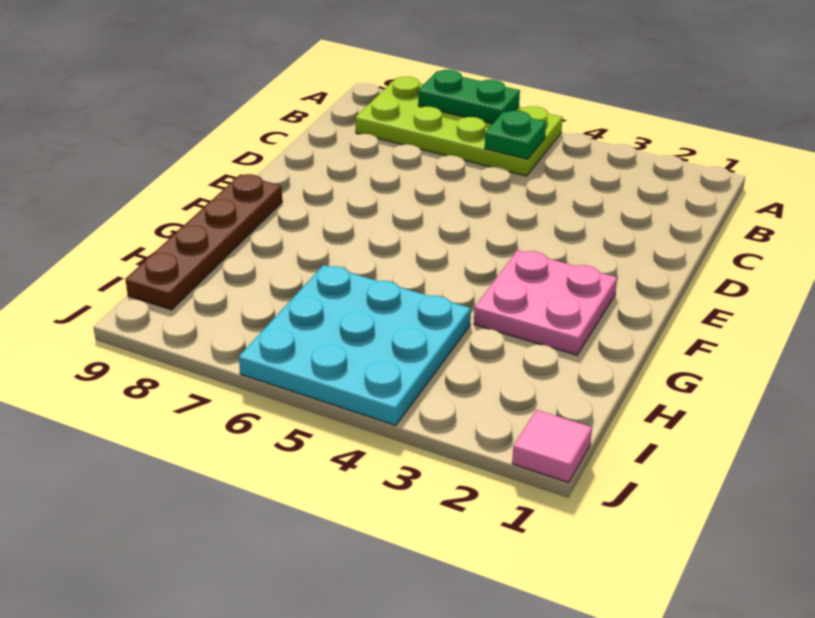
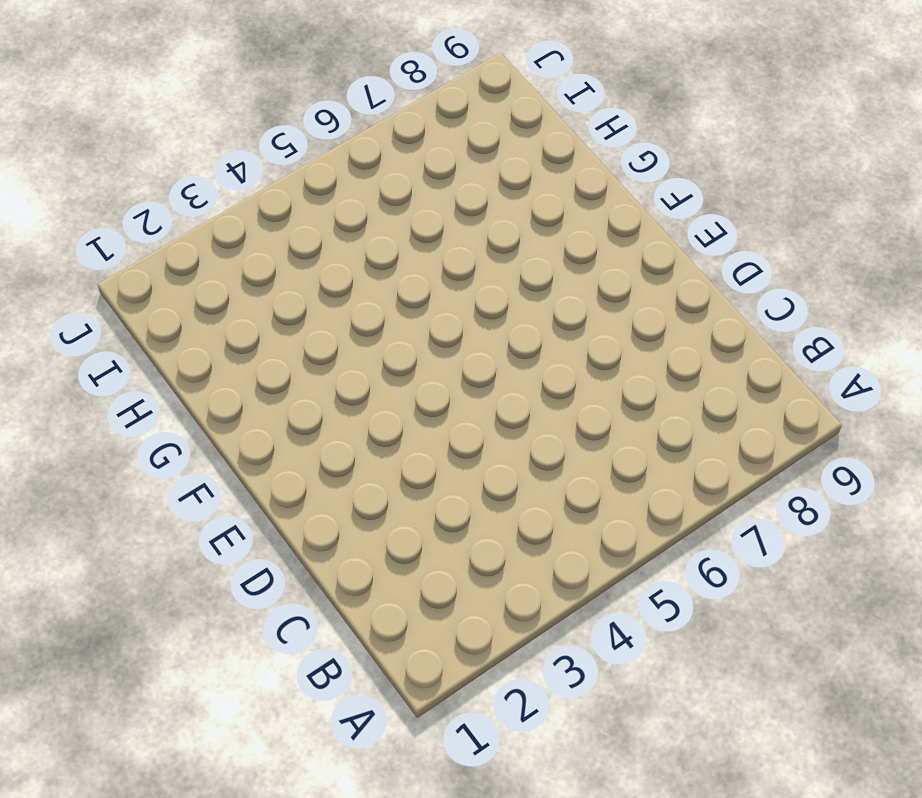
none -> lime 2x4 plate [355,77,562,176]
none -> pink 2x2 plate [474,250,617,355]

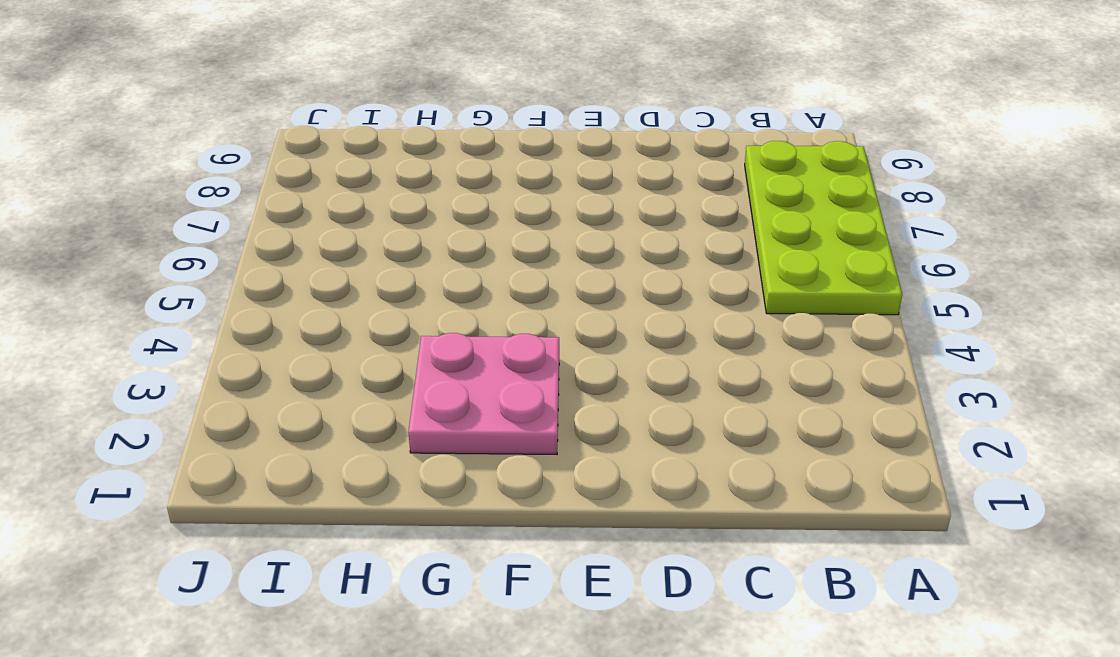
none -> brown 1x4 plate [125,174,282,310]
none -> cyan 3x3 plate [239,265,471,426]

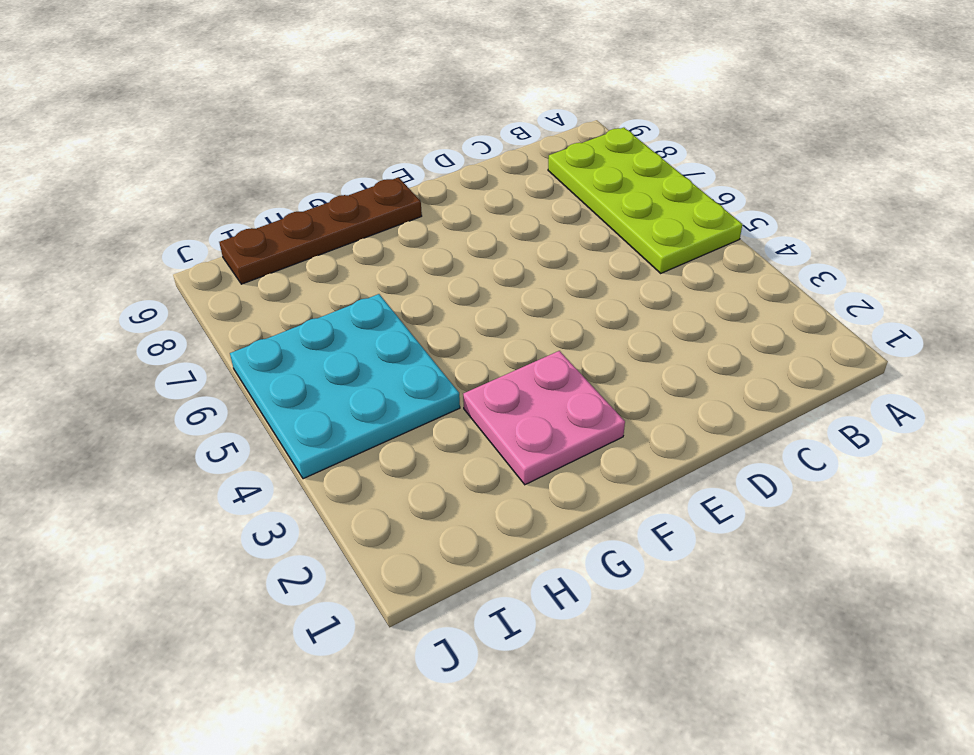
none -> pink 1x1 tile [512,410,592,483]
none -> green 1x2 plate [418,70,520,124]

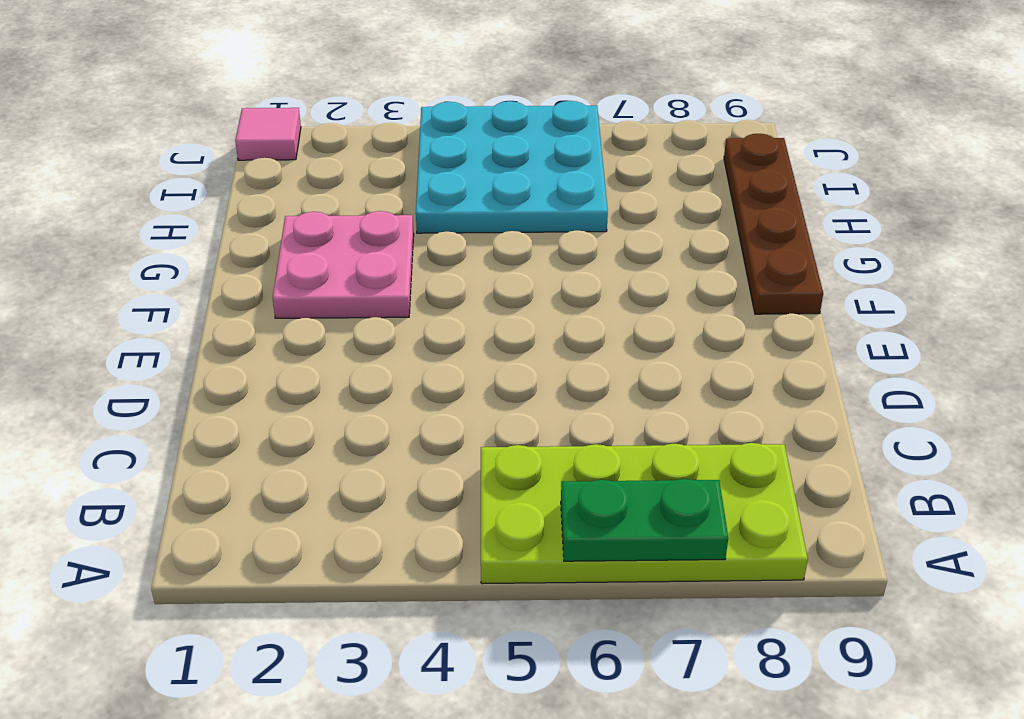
none -> green 1x1 plate [485,111,546,159]

